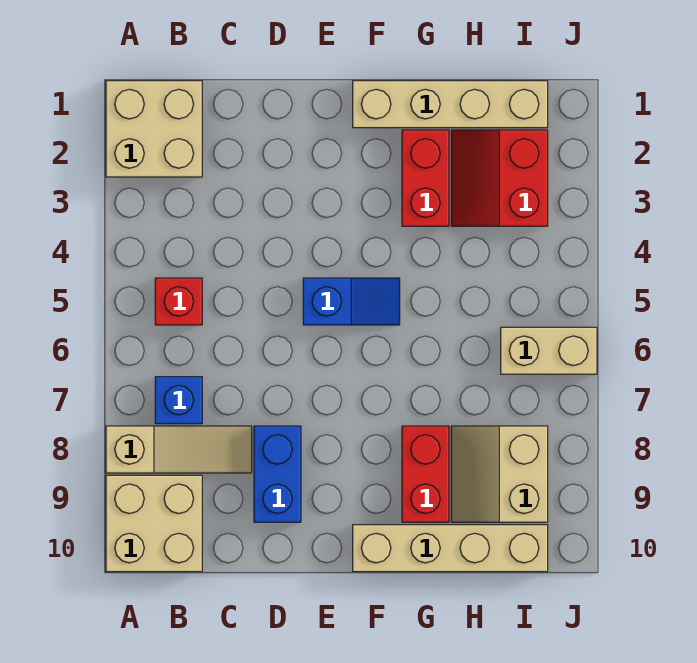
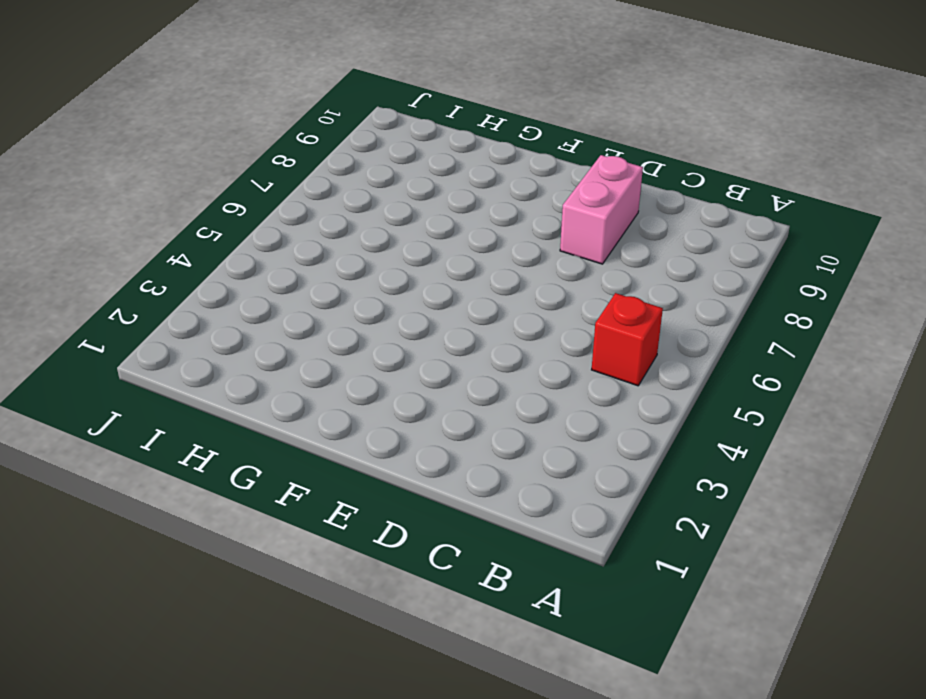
pink 1x2 brick [560,155,643,264] -> blue 1x2 brick [254,426,301,522]
none -> tan 2x2 brick [106,81,202,177]
none -> tan 1x3 slope [106,426,252,473]
none -> tan 2x2 brick [106,475,202,572]

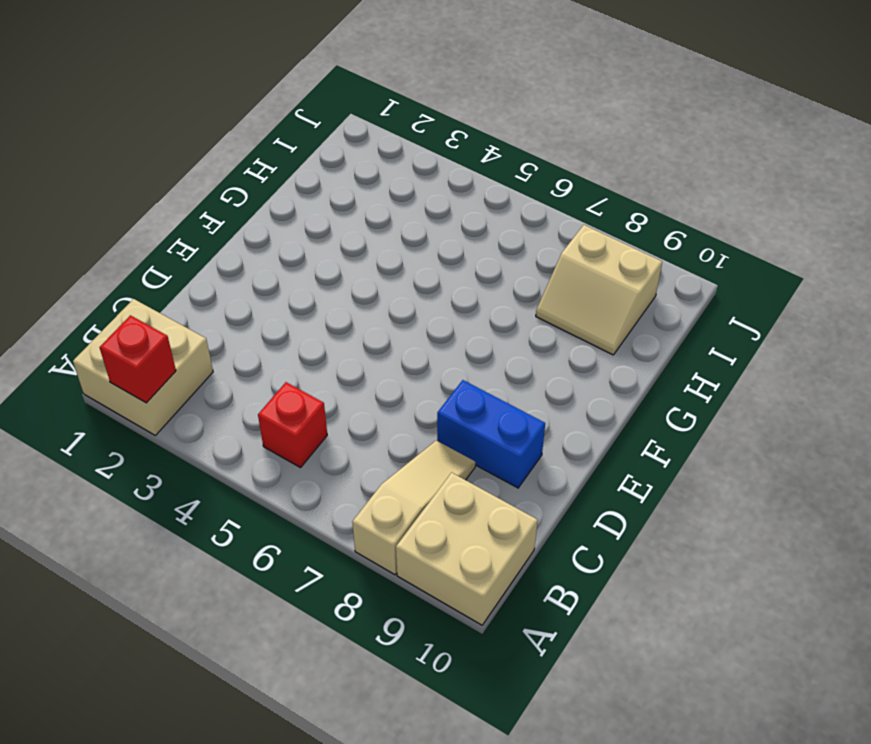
red 1x1 brick [100,315,176,403] -> none
none -> blue 1x1 brick [155,377,202,424]
none -> blue 1x2 slope [303,278,400,325]
none -> tan 1x4 brick [353,81,548,128]

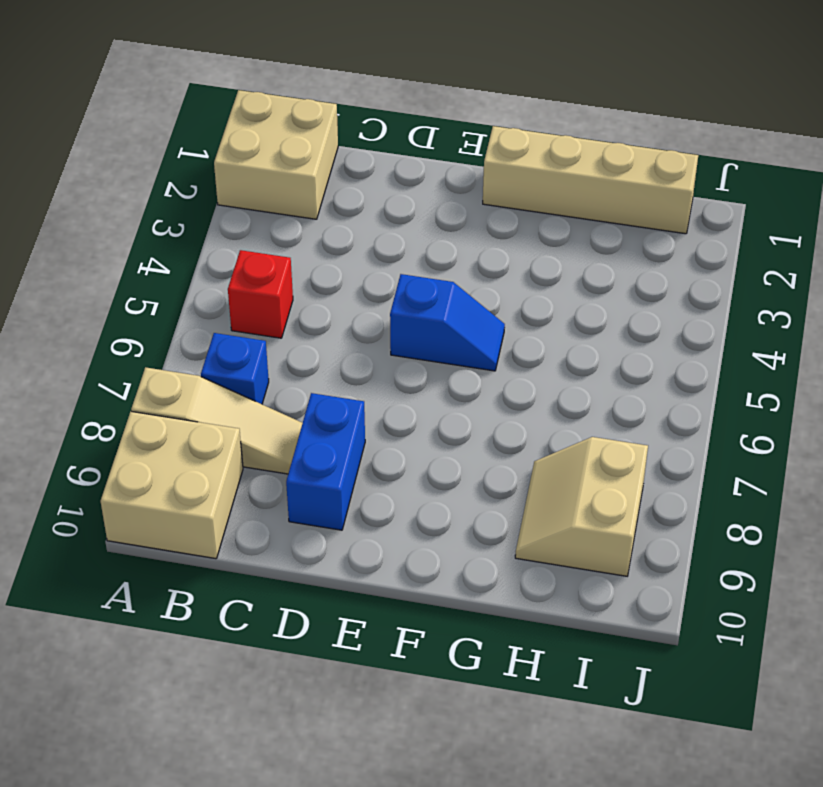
none -> tan 1x4 brick [353,525,548,572]
none -> red 1x2 brick [402,130,449,226]
none -> red 1x2 brick [402,426,449,522]

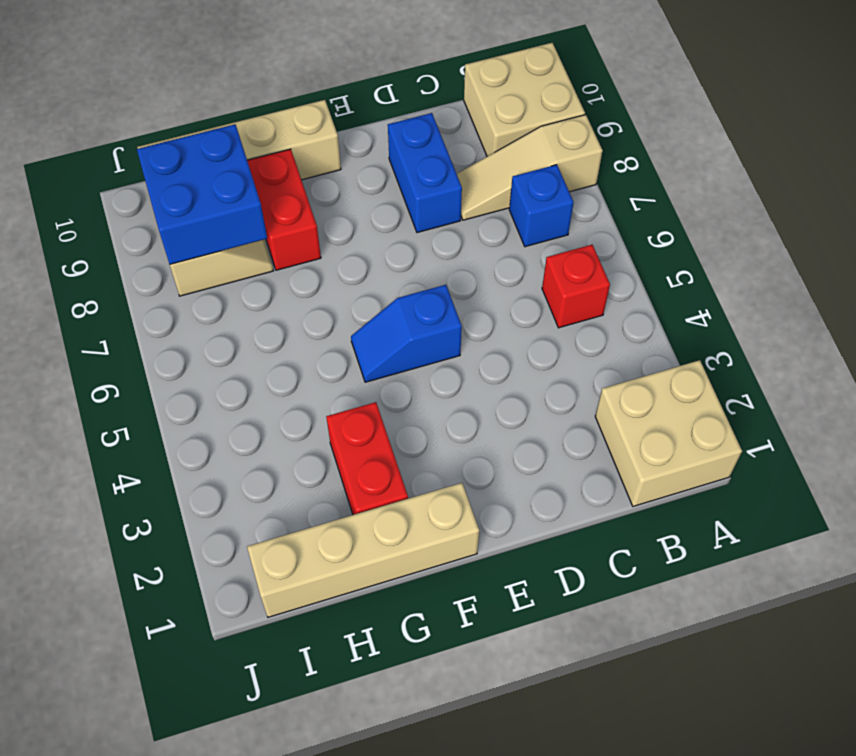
blue 2x2 brick [137,124,267,264] -> none
none -> red 2x2 slope [451,130,548,226]
none -> tan 1x2 brick [501,327,597,374]

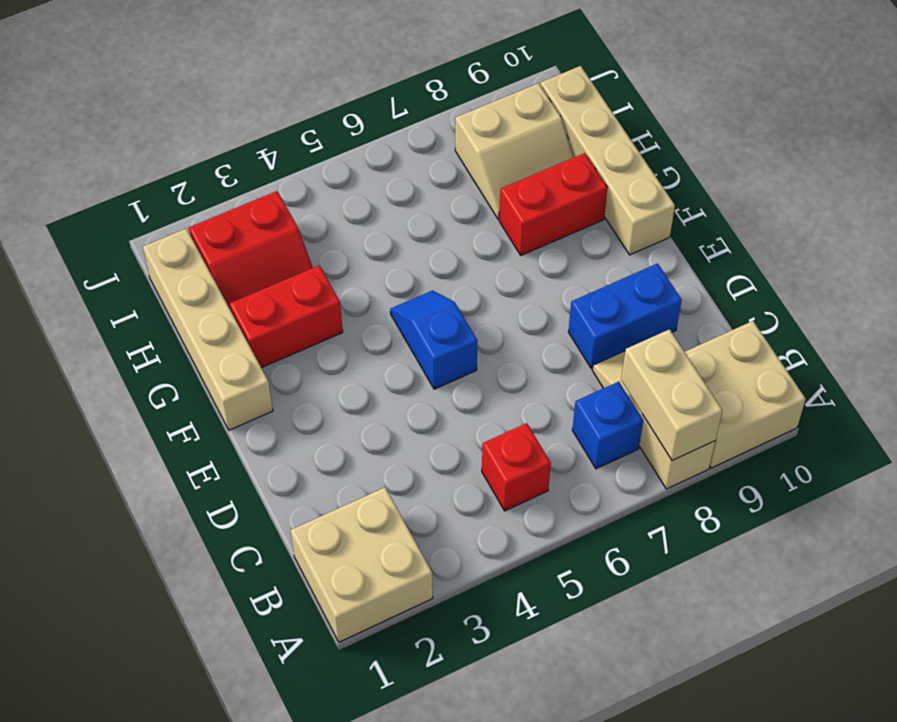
tan 1x2 brick [621,329,722,461] -> tan 1x2 brick moved to [501,327,597,374]

